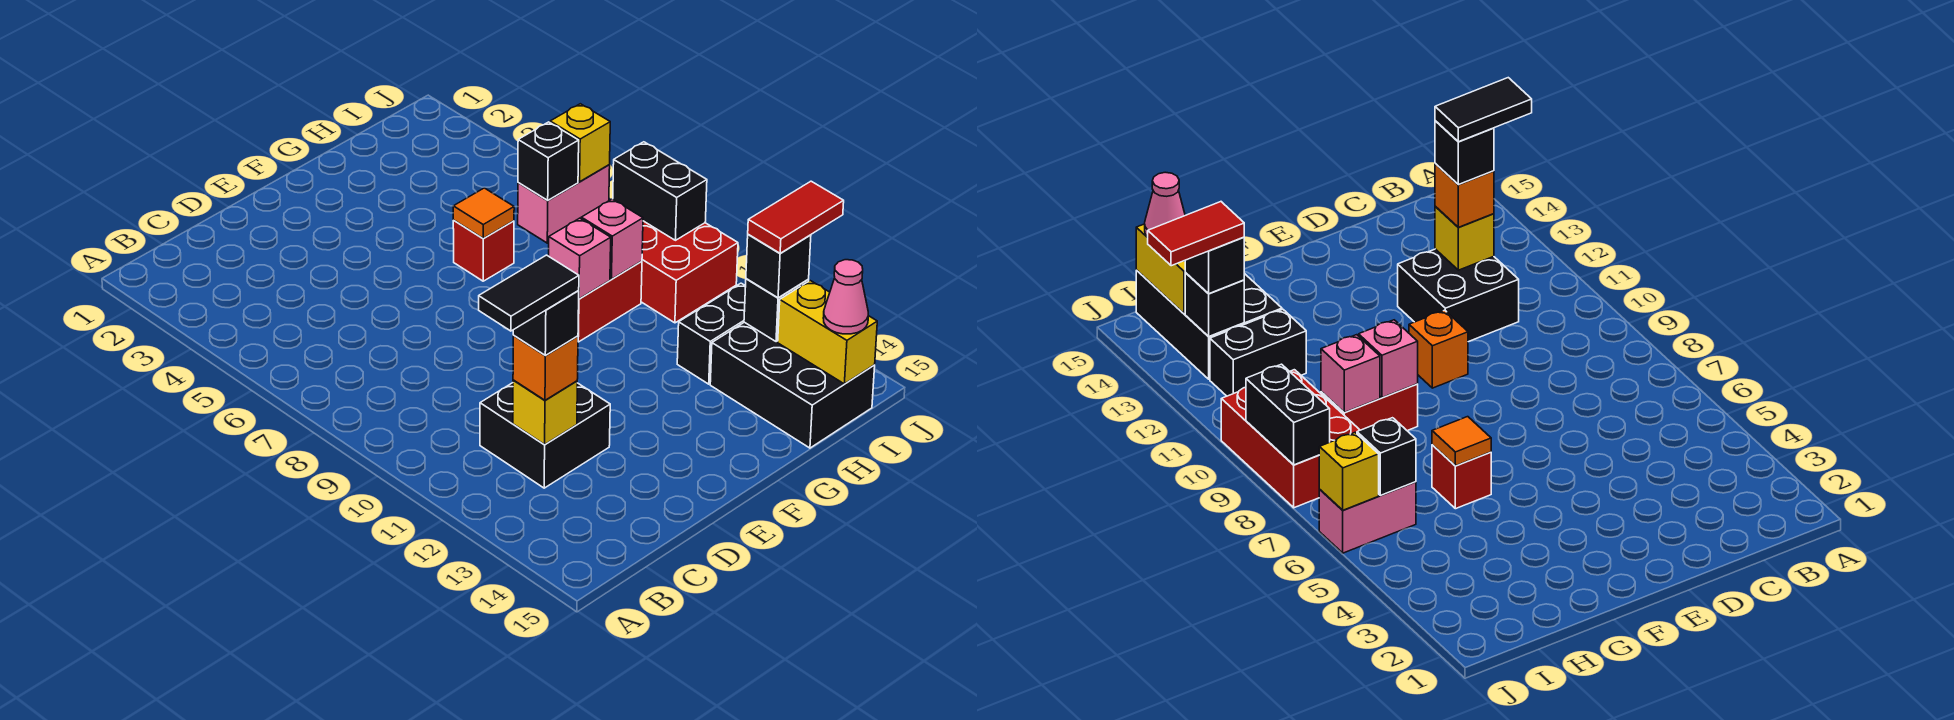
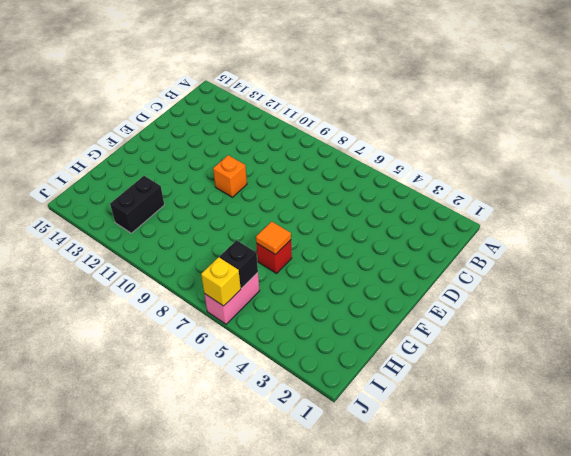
none -> black 2x2 brick [480,383,610,488]
none -> red 1x2 brick [578,261,642,342]
none -> black 2x3 brick [710,322,875,448]

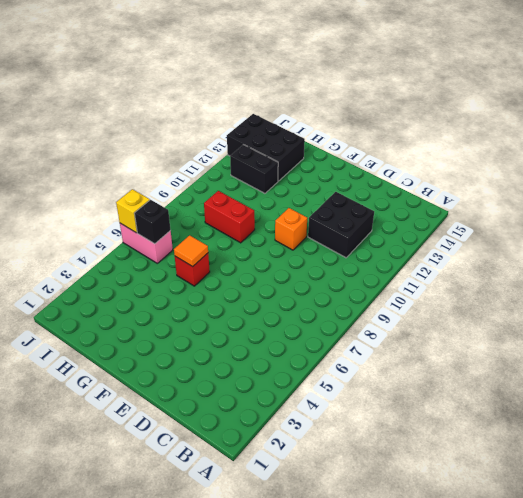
black 2x3 brick [227,114,305,181] -> black 2x3 brick turned to [710,322,875,448]
none -> red 2x3 brick [641,221,738,323]
none -> yellow 1x1 brick [513,380,577,444]
none -> pink 1x1 brick [549,218,611,299]

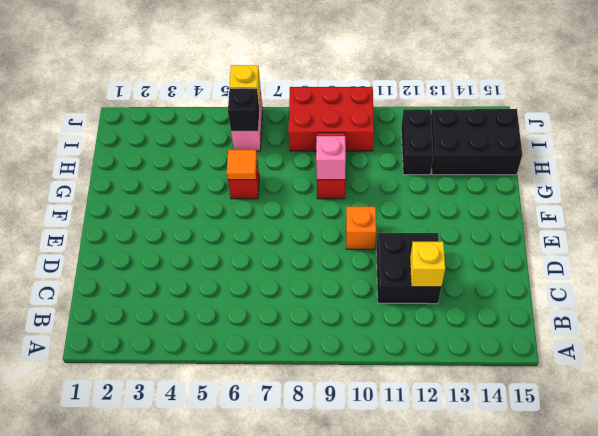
none -> pink 1x1 brick [581,199,643,279]
none -> black 1x1 brick [744,279,809,342]
none -> yellow 1x2 brick [778,281,877,384]

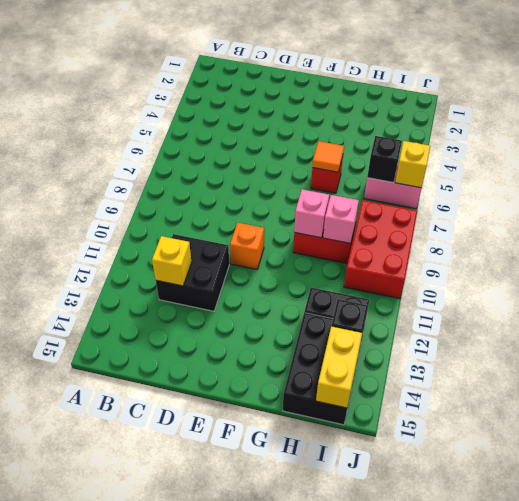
none -> black 1x2 brick [613,142,707,240]
none -> orange 1x1 brick [513,336,578,400]
none -> black 1x1 brick [746,234,811,298]

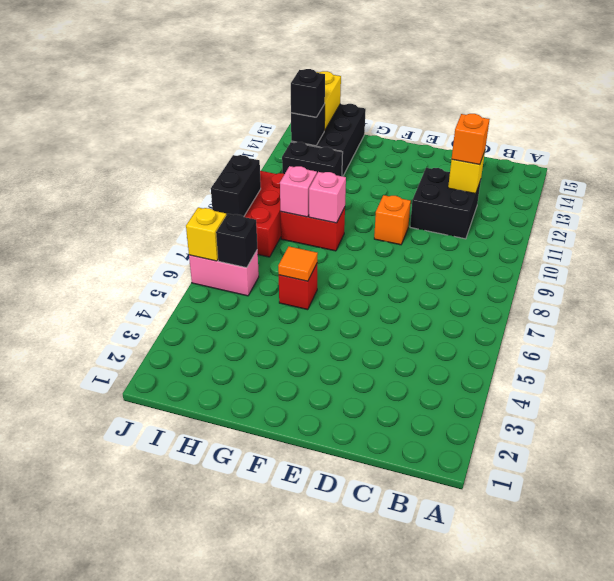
none -> pink 1x1 cone [823,260,868,334]
none -> black 1x1 brick [513,291,579,355]
none -> red 1x2 tile [748,181,844,253]

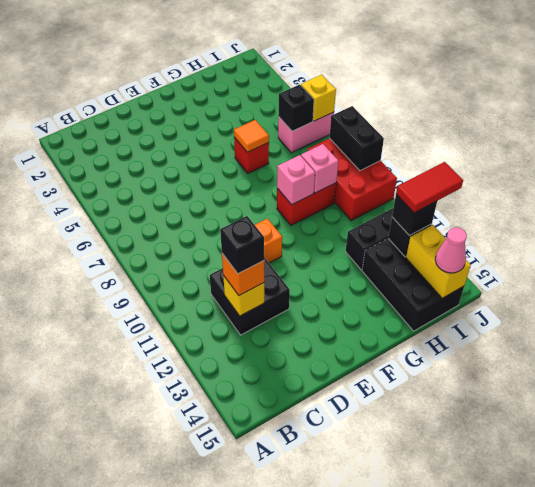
none -> black 1x2 tile [479,255,579,331]

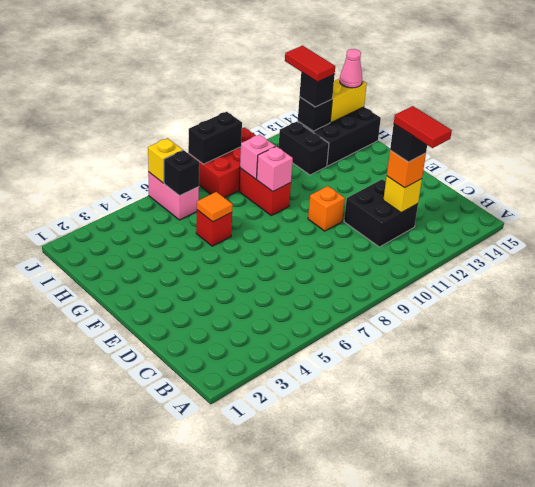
red 1x2 tile [394,106,452,148] -> black 1x2 tile [479,255,579,331]

